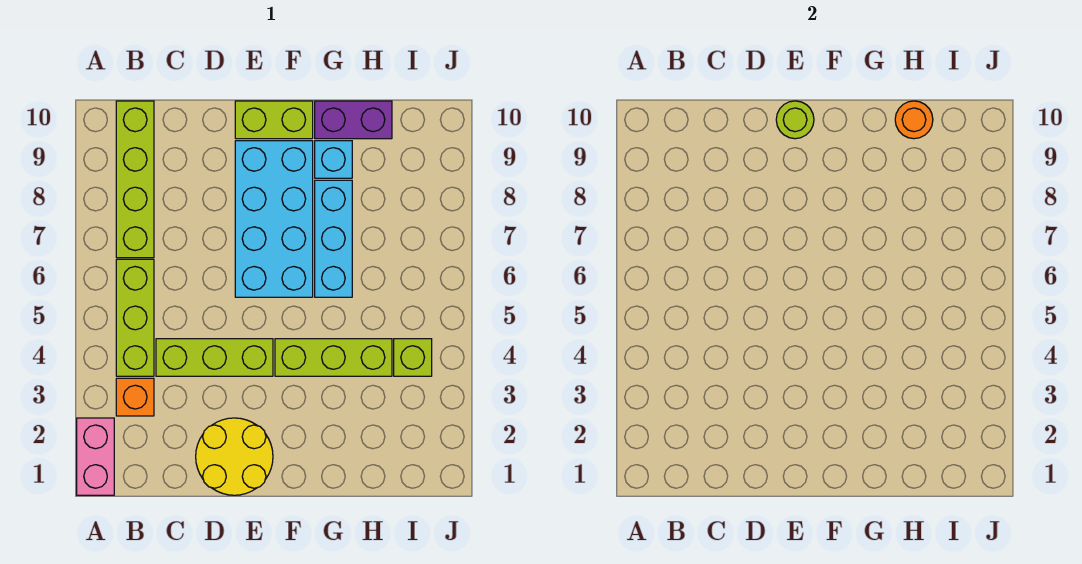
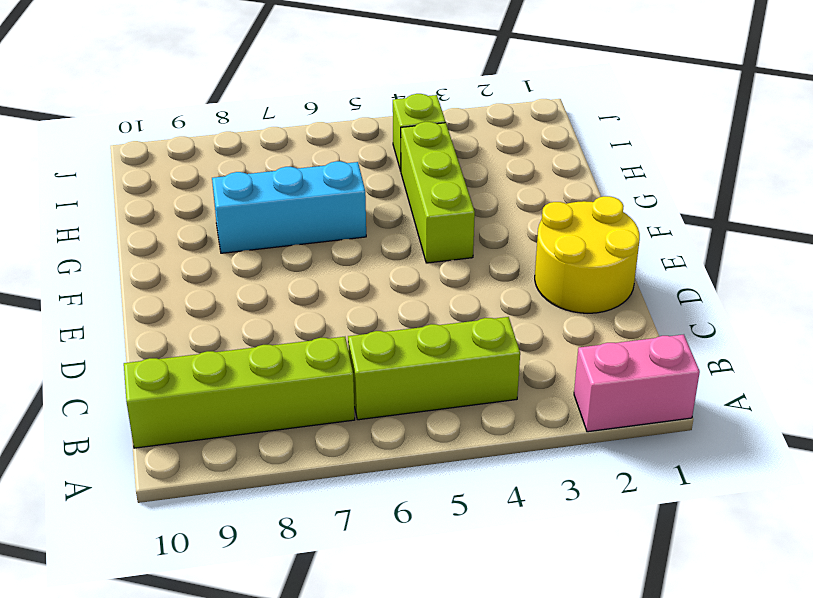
none -> orange 1x1 brick [116,378,154,416]
none -> lime 1x3 brick [156,339,273,376]
none -> cyan 2x4 brick [235,141,313,297]

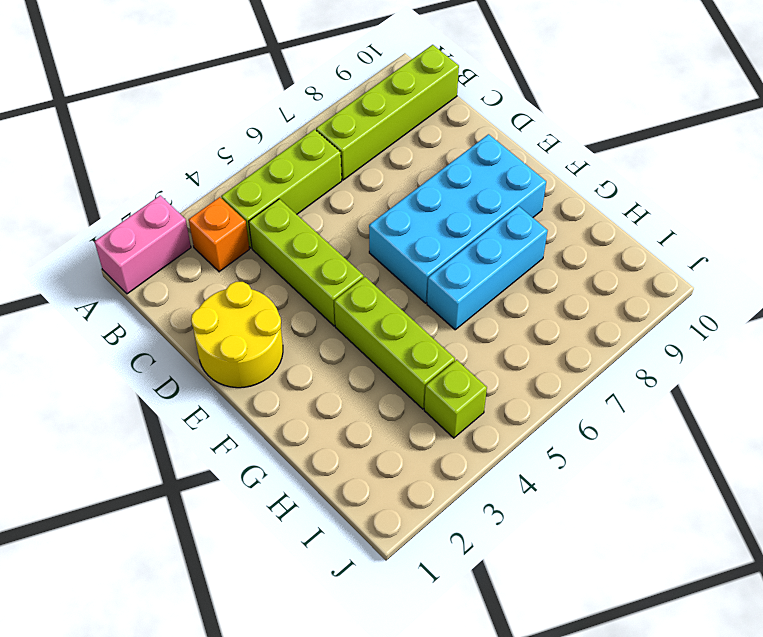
none -> lime 1x2 brick [235,101,313,139]
none -> cyan 1x1 brick [315,141,352,178]
none -> purple 1x2 brick [315,101,392,139]

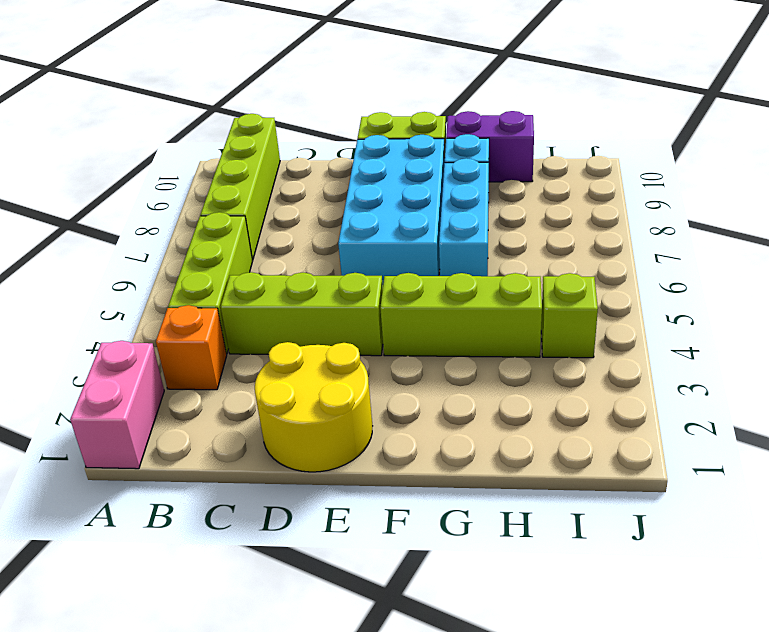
none -> lime 1x1 round brick [776,101,814,139]
none -> orange 1x1 round brick [895,101,933,139]

